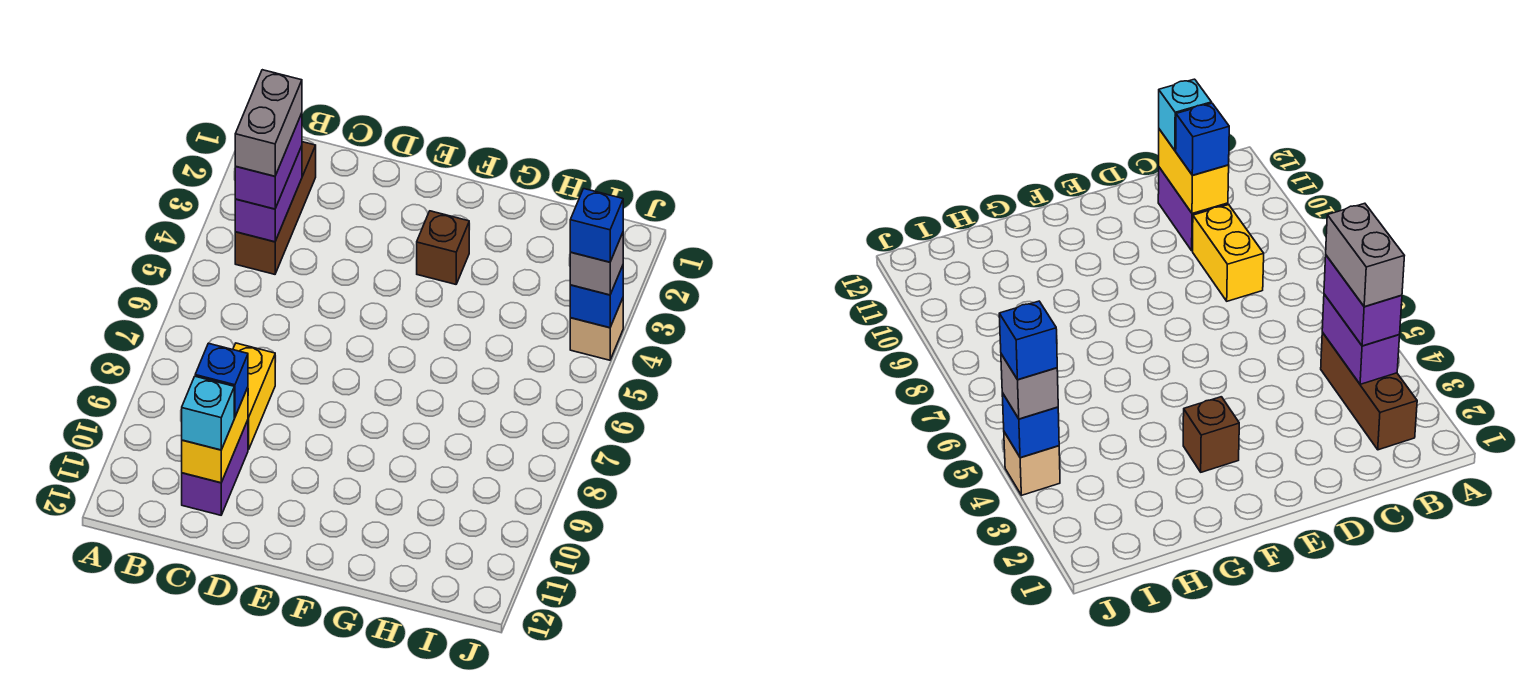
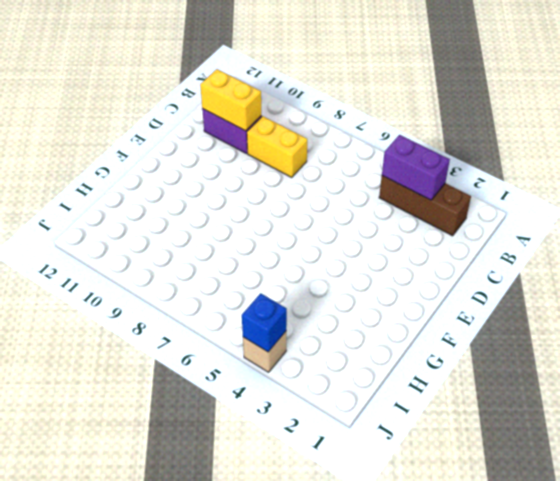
none -> brown 1x1 brick [417,211,469,284]
none -> purple 1x2 brick [235,113,302,209]
none -> blue 1x1 brick [195,343,248,417]

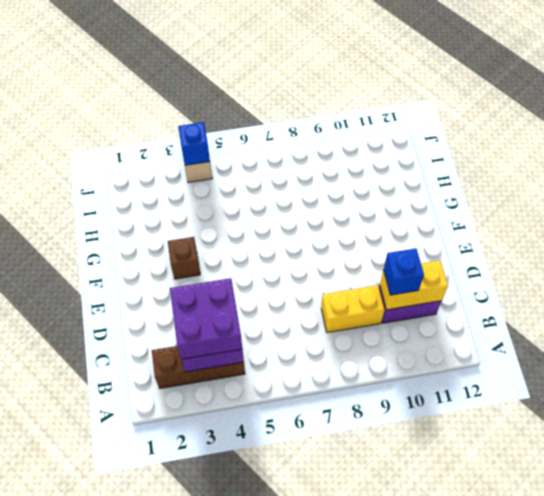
purple 2x2 brick [170,278,242,359] -> purple 1x2 brick [235,113,302,209]
none -> cyan 1x1 brick [182,376,234,450]
none -> grey 1x1 brick [570,233,623,295]
none -> grey 1x2 brick [235,70,302,176]

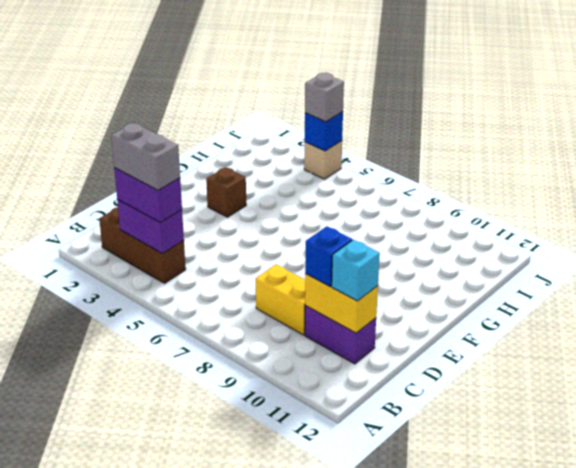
none -> blue 1x1 brick [570,189,623,262]

